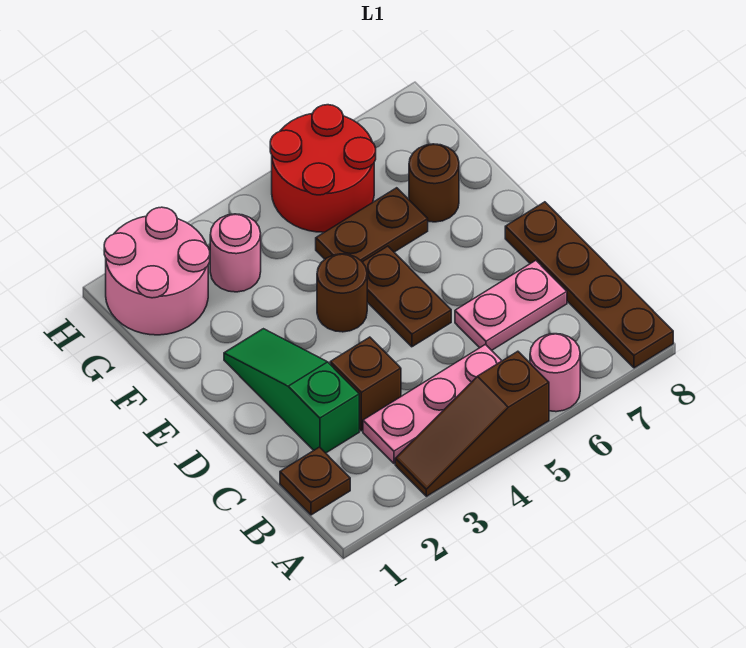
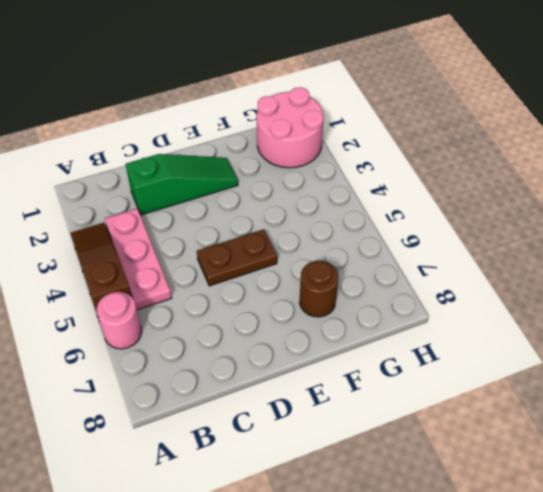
none -> brown 1x4 plate [505,202,673,368]
none -> brown 1x1 plate [280,447,350,515]
none -> brown 1x1 brick [330,337,401,431]

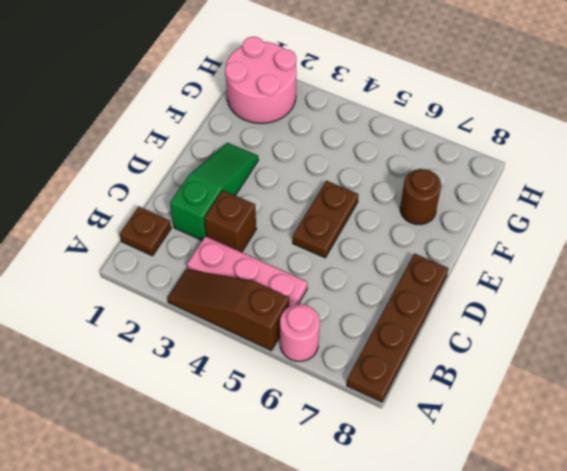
none -> pink 1x2 plate [455,260,567,350]
none -> brown 1x1 round brick [317,254,367,332]
none -> brown 1x2 plate [316,188,428,262]

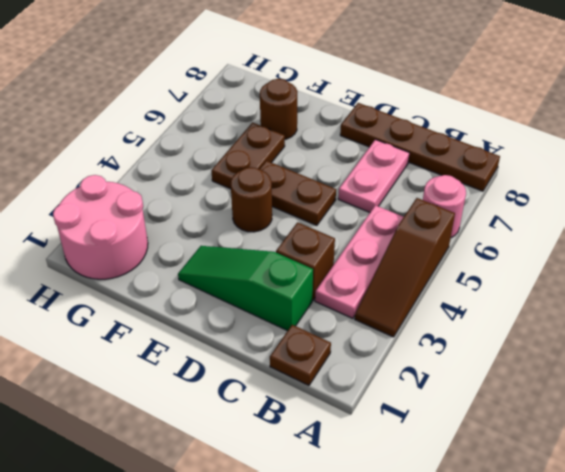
none -> pink 1x1 round brick [210,214,261,292]
none -> red 2x2 round brick [270,105,376,232]

